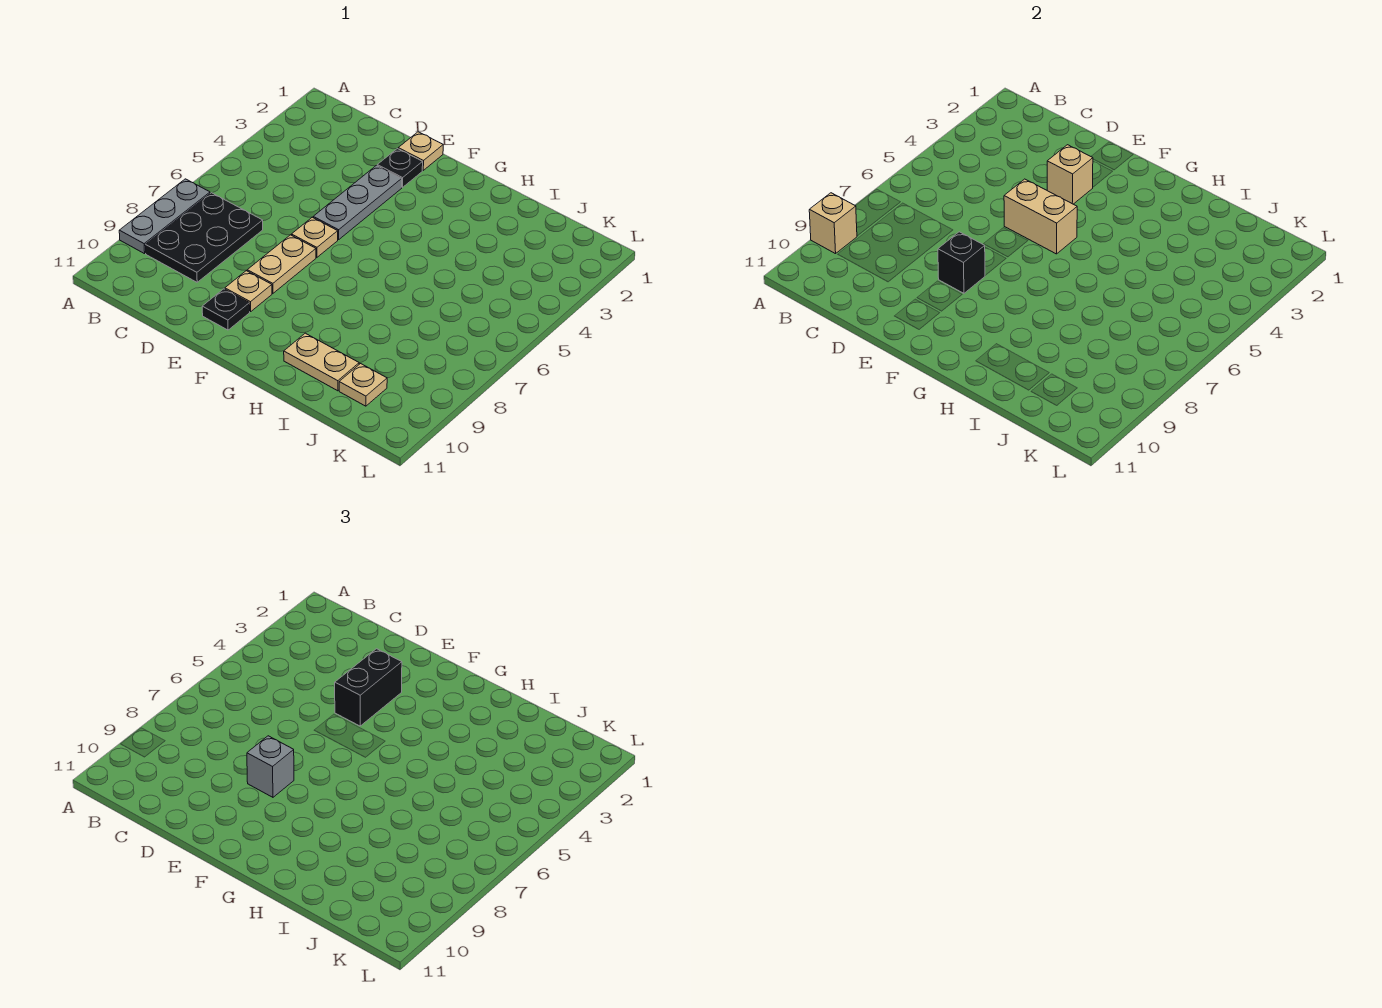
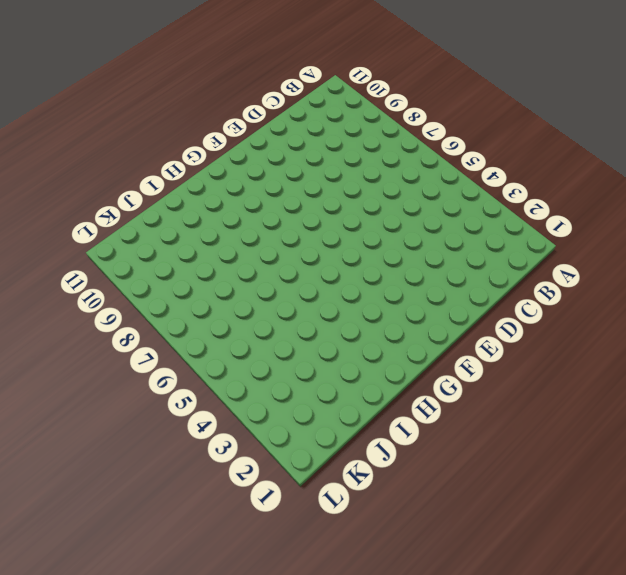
none -> grey 1x3 plate [119,179,210,254]
none -> black 2x3 plate [145,193,263,282]
none -> tan 1x1 plate [398,132,443,170]

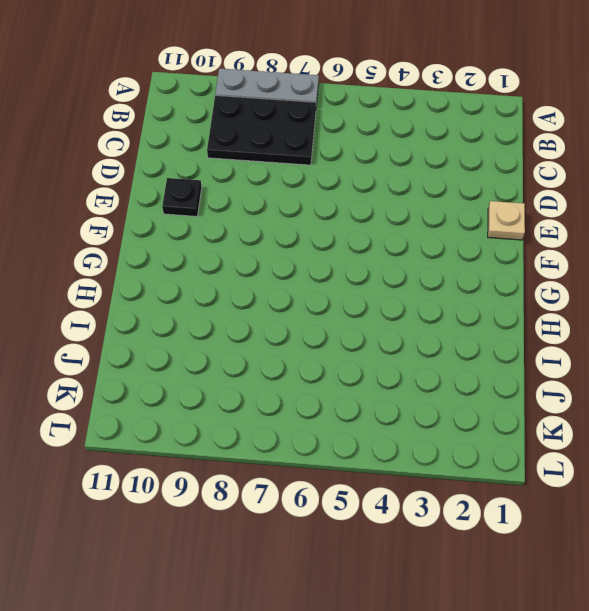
none -> black 1x1 plate [377,149,423,187]
none -> grey 1x3 plate [313,165,402,240]
none -> tan 1x1 plate [292,217,338,257]

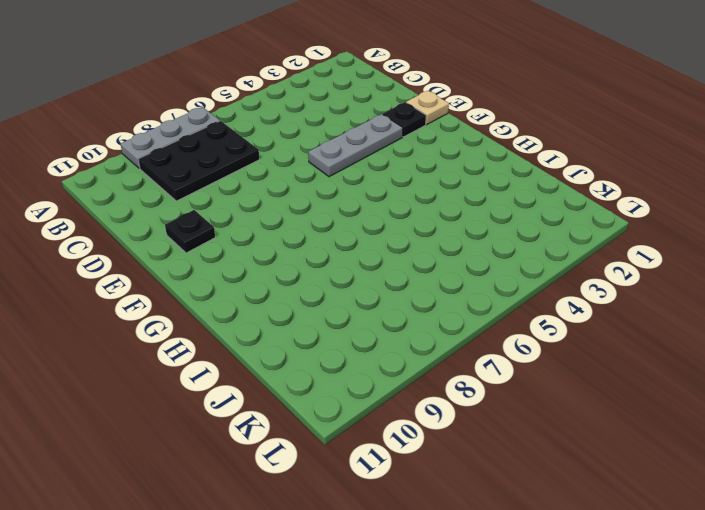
none -> tan 1x1 plate [292,217,338,257]
none -> tan 1x2 plate [247,235,316,293]
none -> tan 1x1 plate [225,271,272,312]

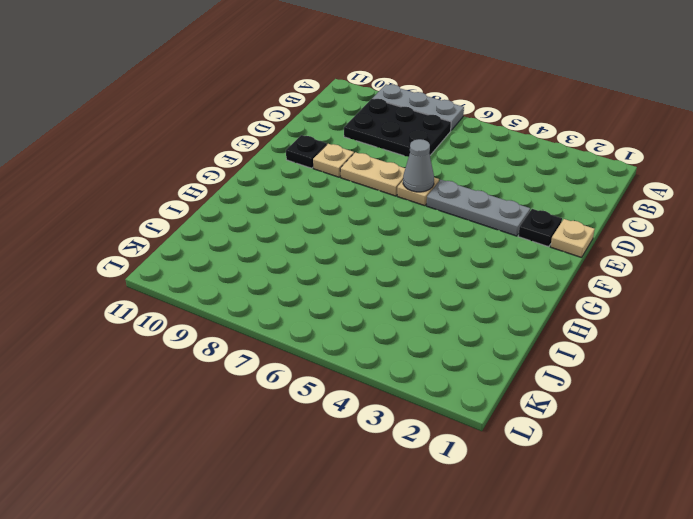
grey 1x1 cone [403,139,434,192] -> none
none -> tan 1x2 plate [284,333,359,391]
none -> tan 1x1 plate [339,364,387,406]
none -> tan 1x1 brick [809,193,857,254]

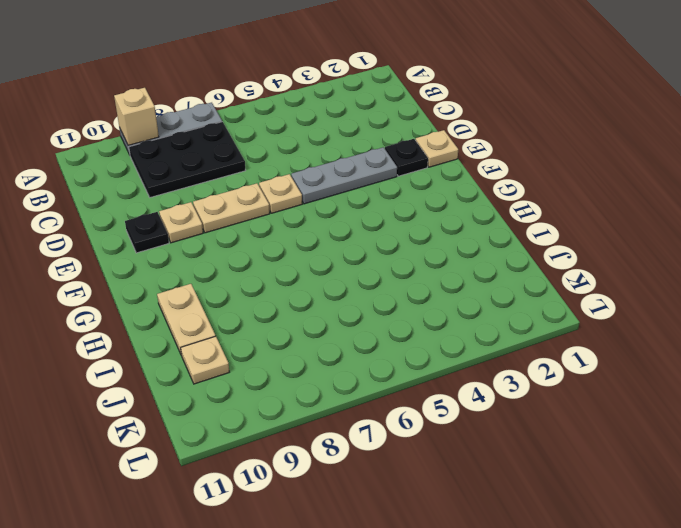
none -> tan 1x1 brick [1047,145,1093,204]
none -> tan 1x2 brick [1004,179,1077,254]
none -> black 1x1 brick [938,232,985,293]

